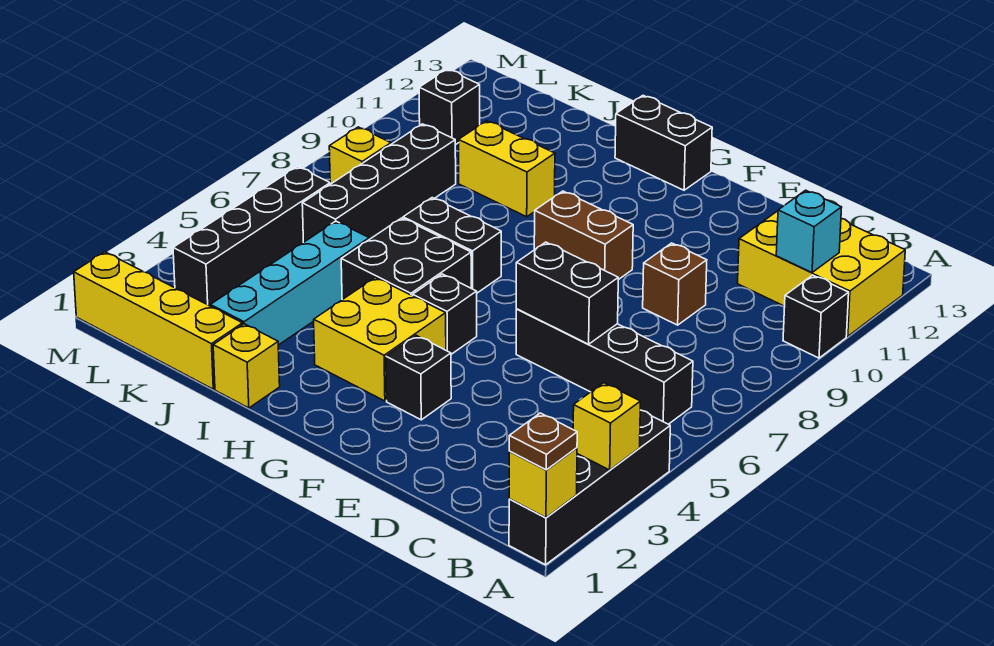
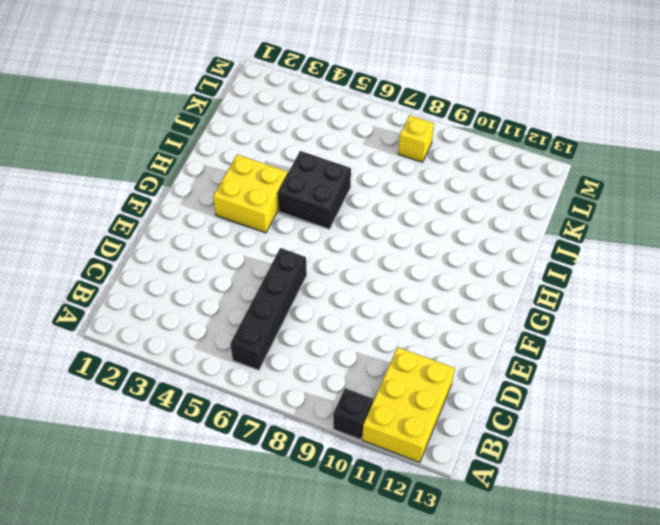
none -> black 1x4 brick [509,410,670,565]
none -> brown 1x1 brick [643,243,707,325]
none -> black 1x1 brick [386,335,451,420]

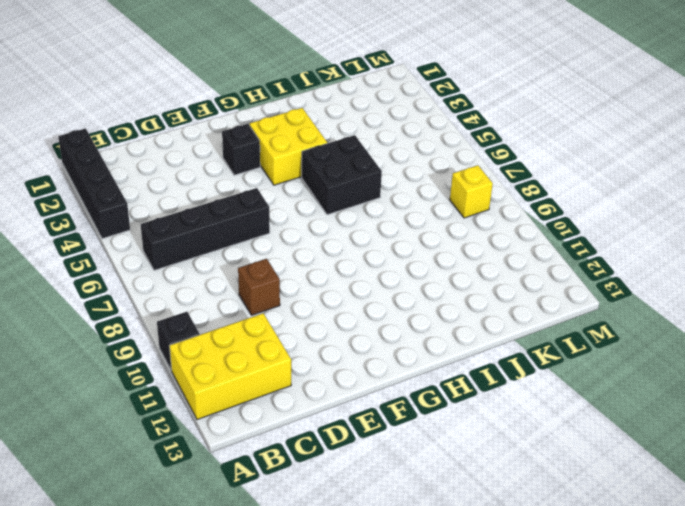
none -> brown 1x2 brick [534,191,633,280]
none -> black 1x1 brick [413,274,477,354]
none -> black 1x2 brick [615,96,712,190]

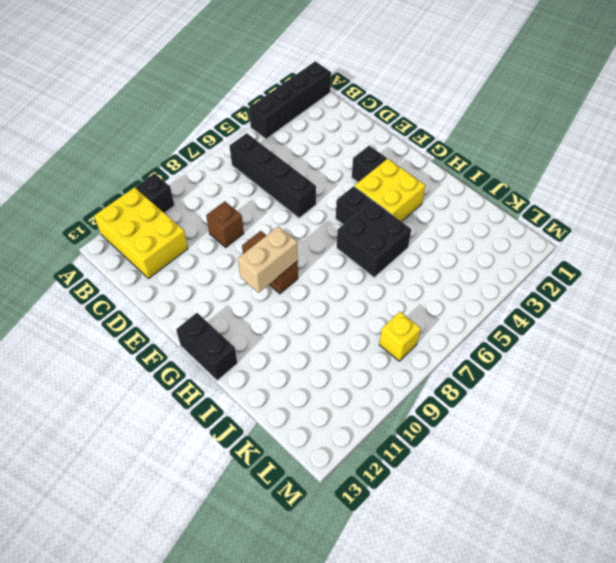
tan 1x2 brick [238,226,298,293] -> none
none -> black 1x2 brick [403,198,501,293]
none -> yellow 1x1 brick [213,324,280,408]
none -> yellow 1x2 brick [458,121,555,217]

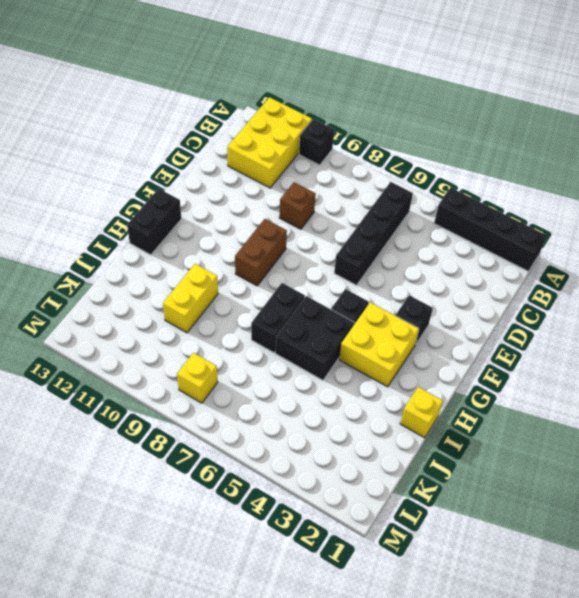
none -> yellow 1x4 brick [74,252,243,389]
none -> cyan 1x4 brick [210,221,369,345]
none -> black 1x4 brick [302,124,456,242]

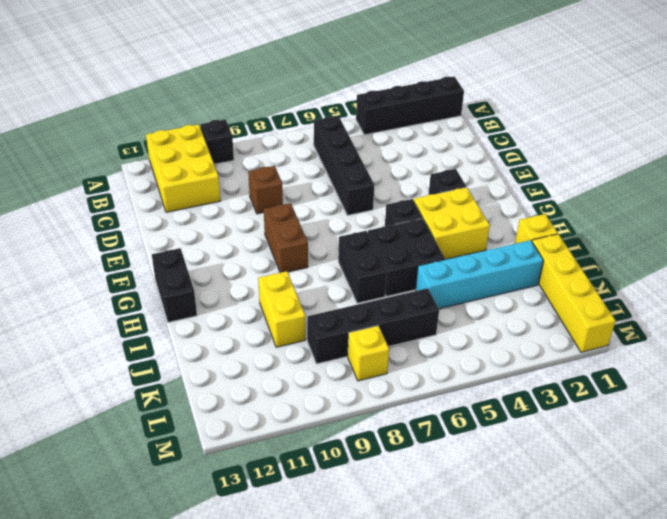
none -> black 1x4 brick [173,167,330,306]
none -> black 1x1 brick [419,69,480,145]
none -> yellow 1x1 brick [509,448,577,518]

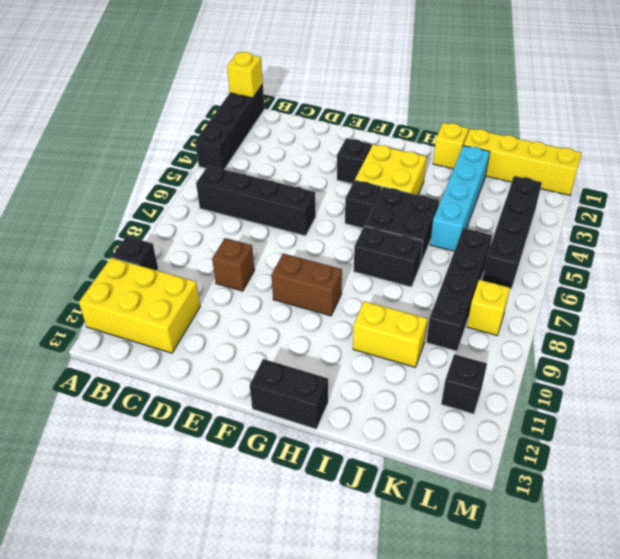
none -> yellow 1x1 brick [573,383,641,470]
none -> cyan 1x1 brick [776,190,842,272]
none -> black 1x2 brick [516,242,618,344]

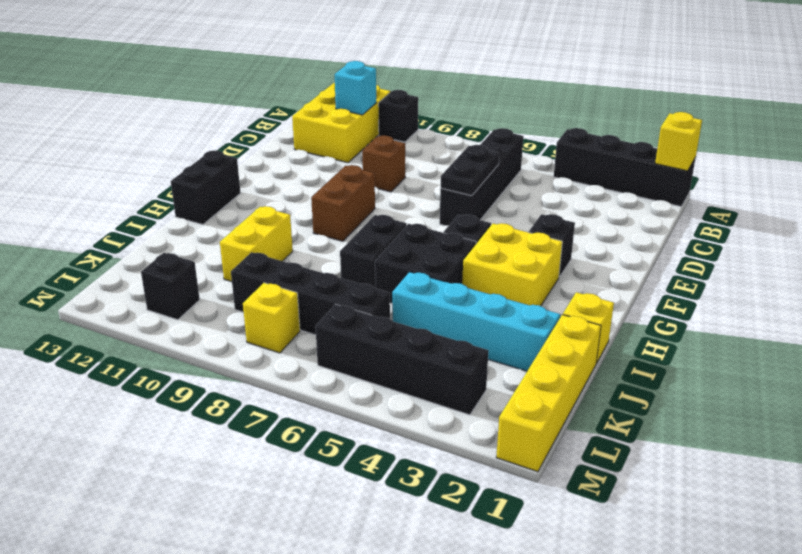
black 1x2 plate [441,145,499,196] -> black 1x2 brick [516,242,618,344]
none -> yellow 1x1 brick [573,383,641,470]
none -> brown 1x1 plate [509,413,577,470]

